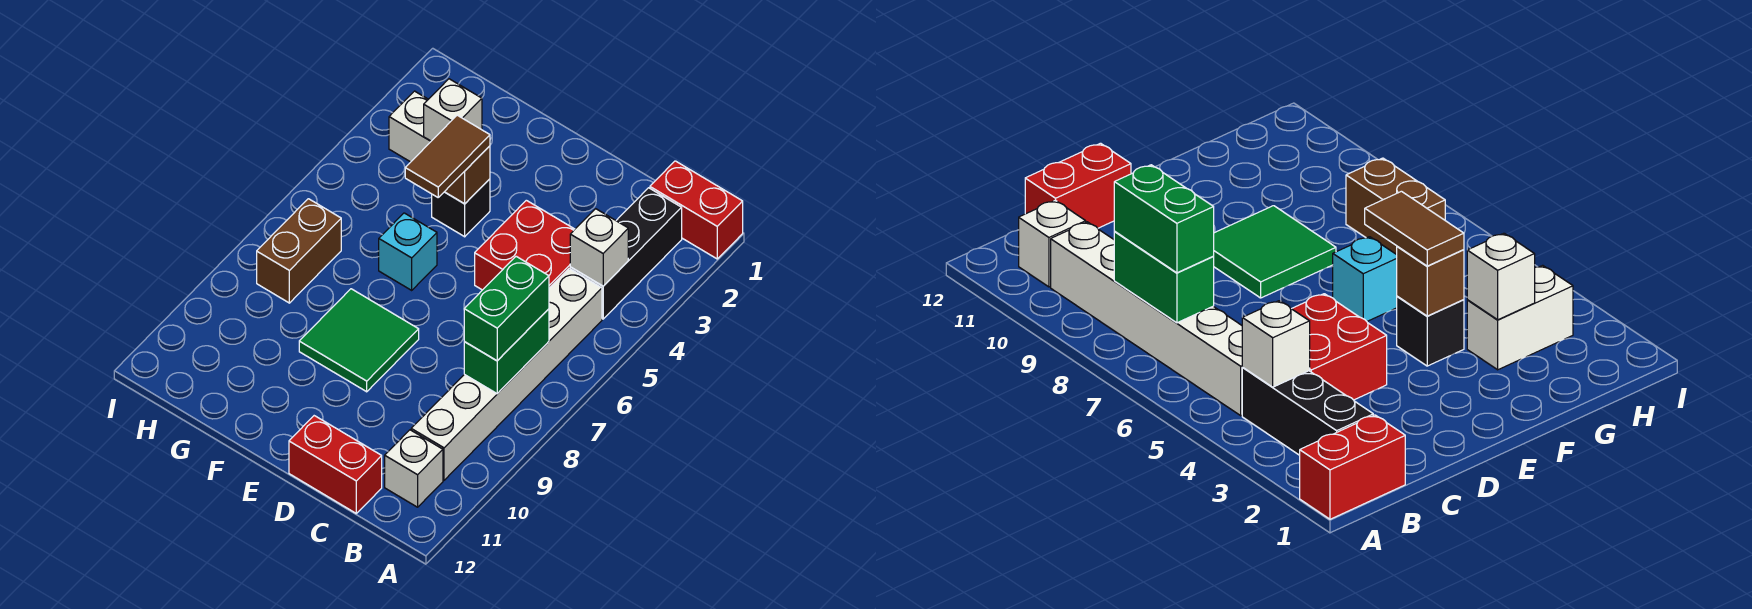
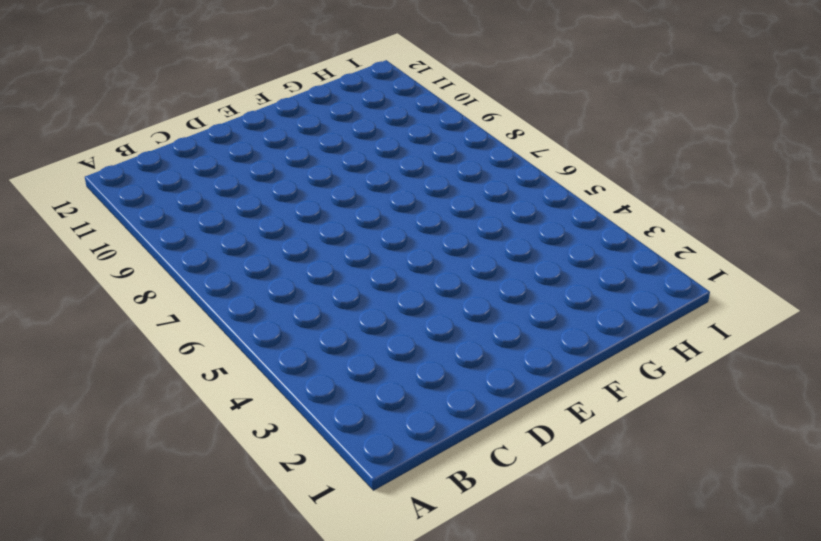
none -> red 1x2 brick [650,161,743,259]
none -> black 1x3 brick [570,188,682,319]
none -> white 1x6 brick [411,269,602,480]

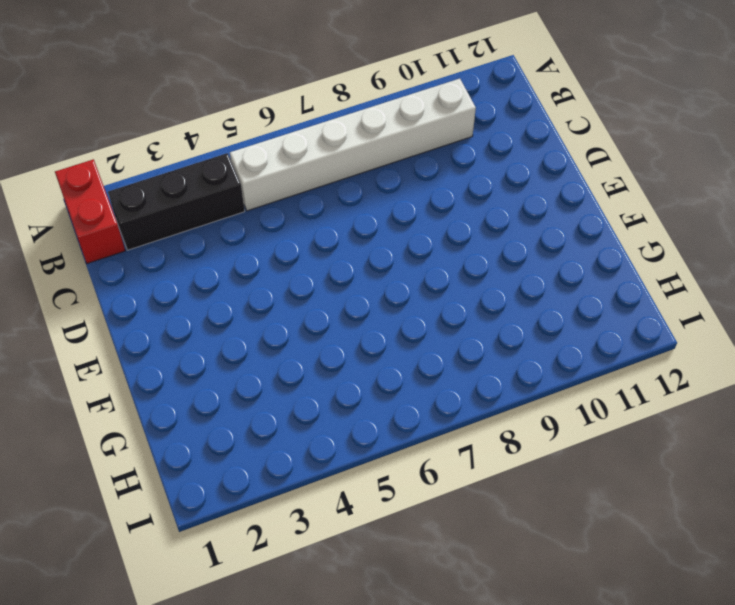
none -> white 1x1 brick [385,430,443,507]
none -> red 2x2 brick [475,200,575,290]
none -> red 1x2 brick [289,416,382,513]

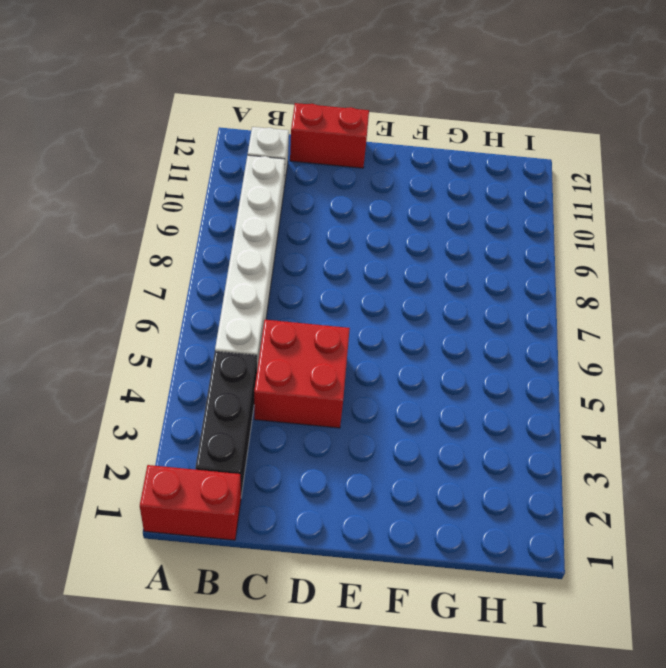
none -> green 2x2 tile [299,289,419,392]
none -> black 1x1 brick [432,179,490,237]
none -> cyan 1x1 brick [379,213,437,290]

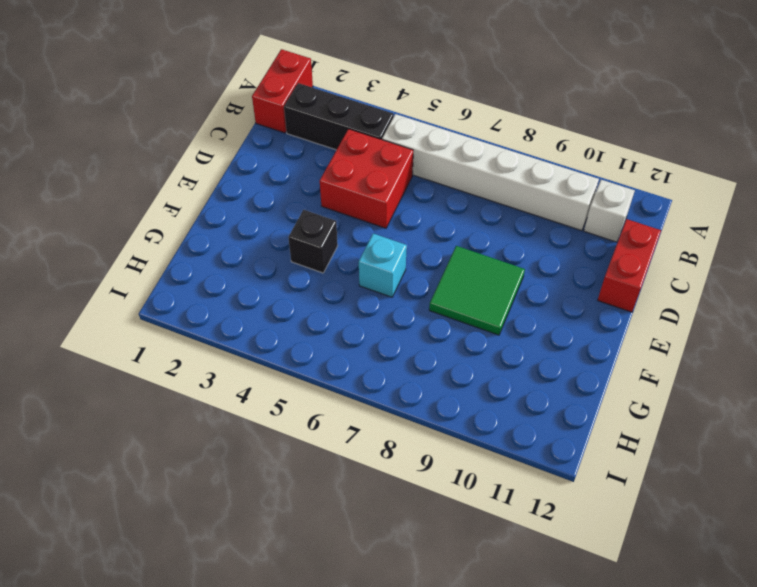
none -> white 1x2 brick [389,91,431,162]
none -> brown 1x2 brick [257,199,341,303]
none -> white 1x1 brick [570,209,628,286]

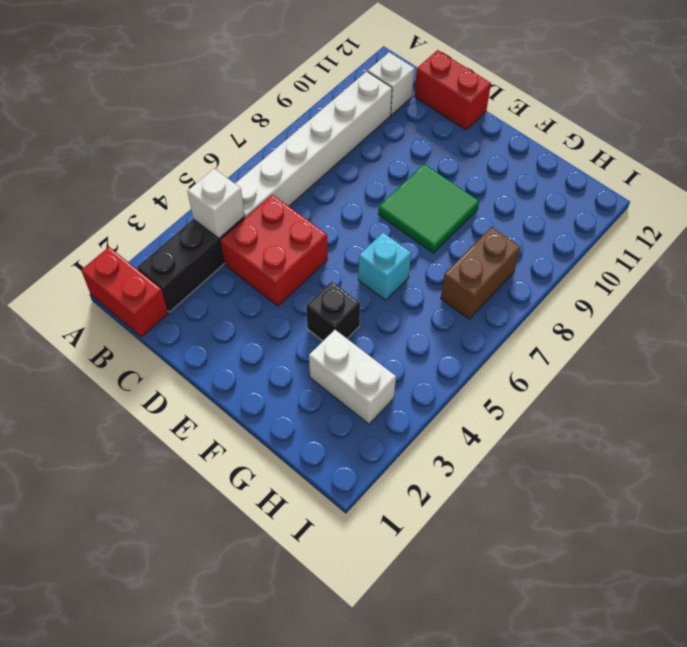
none -> green 1x2 brick [464,309,549,394]
none -> brown 1x1 brick [445,146,490,204]
none -> white 1x1 brick [424,79,482,141]

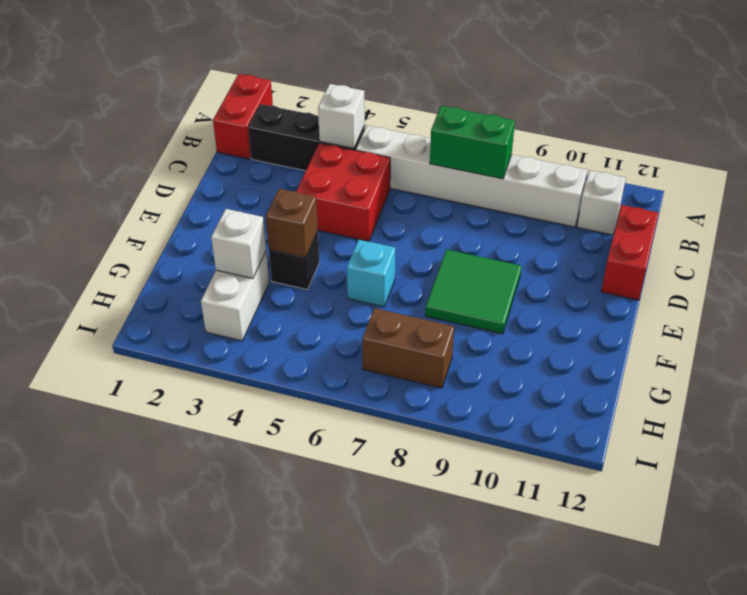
none -> green 1x2 brick [464,256,549,361]
none -> brown 1x2 tile [405,115,490,197]

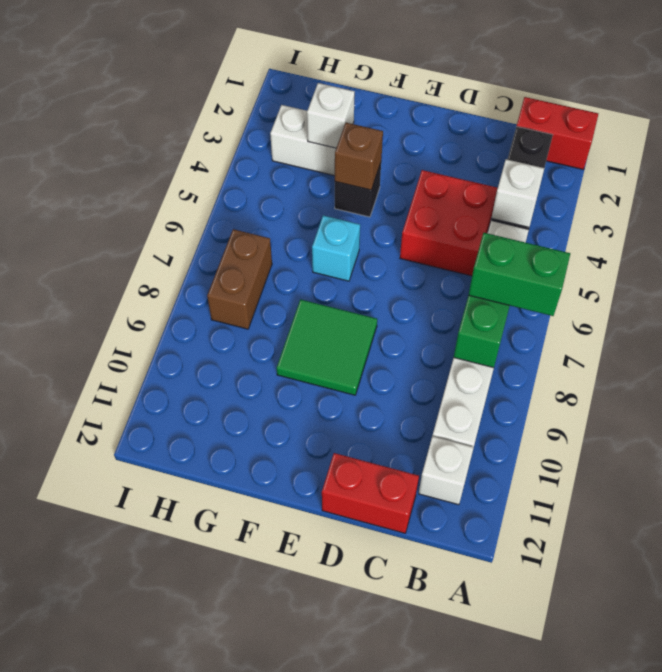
green 1x2 brick [469,233,570,316] -> green 1x2 brick turned to [464,256,549,361]
none -> brown 1x2 tile [405,115,490,197]

